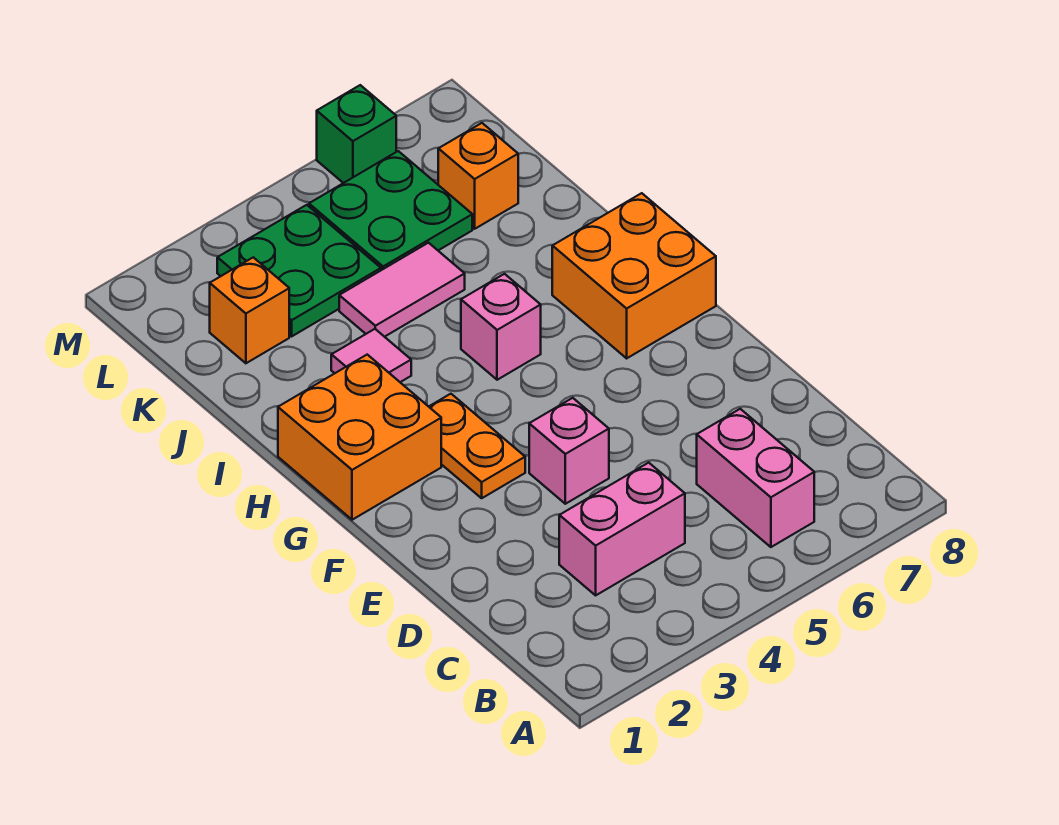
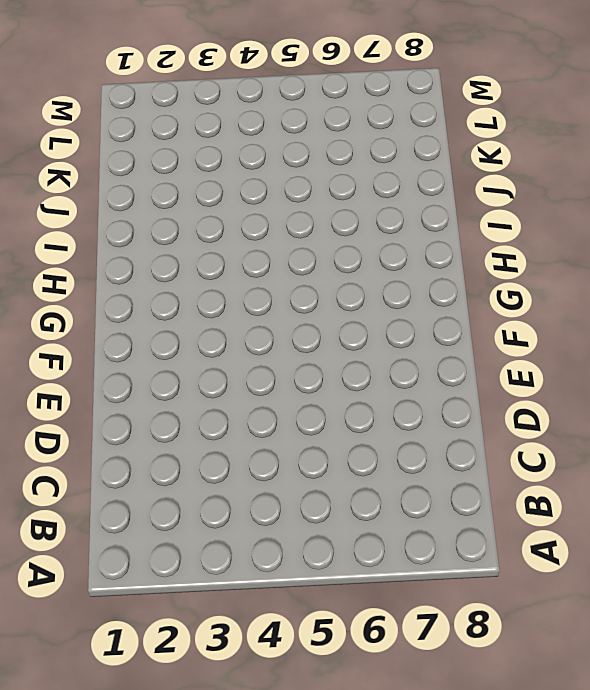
none -> pink 1x2 brick [697,409,814,547]
none -> pink 1x2 brick [559,463,685,595]
none -> pink 1x1 brick [529,398,609,504]

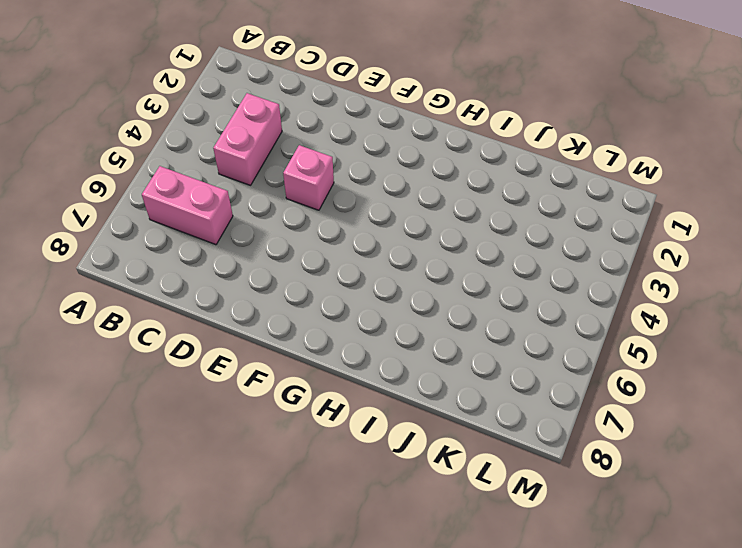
none -> orange 1x2 plate [429,394,525,498]
none -> orange 2x2 brick [278,355,441,520]
none -> orange 2x2 brick [552,193,716,358]

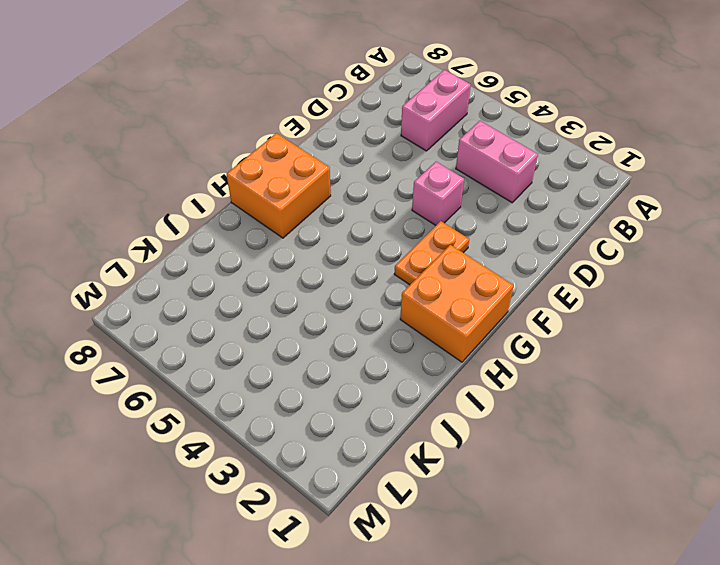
none -> pink 1x1 brick [461,274,541,380]
none -> pink 1x1 tile [331,329,411,382]
none -> pink 1x2 tile [339,243,465,337]

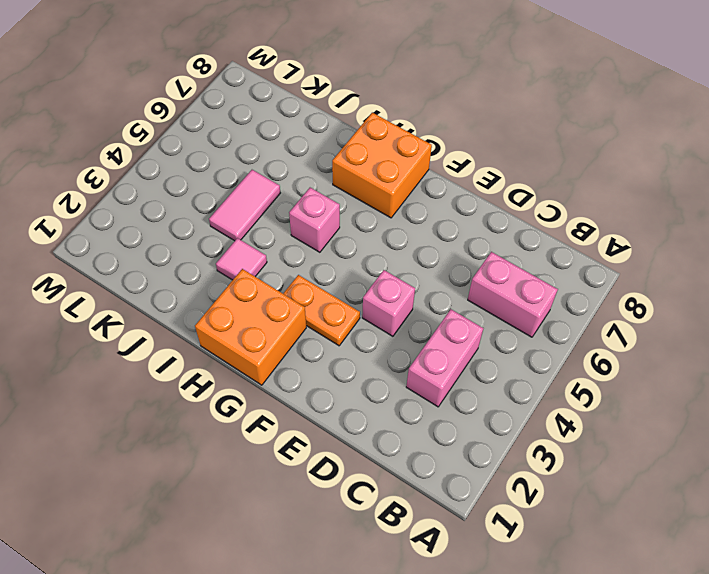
none -> orange 1x1 brick [210,257,289,363]
none -> green 2x2 plate [217,205,381,336]
none -> green 2x2 plate [309,151,472,270]

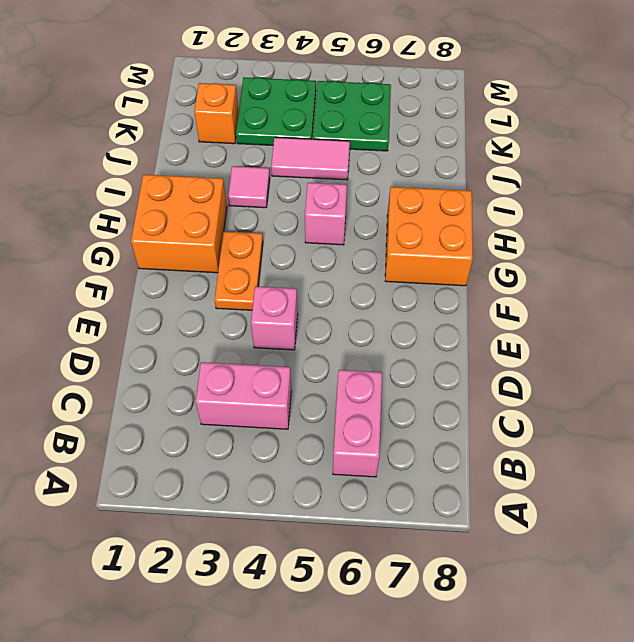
none -> orange 1x1 brick [438,123,518,229]
none -> green 1x1 brick [317,85,396,183]

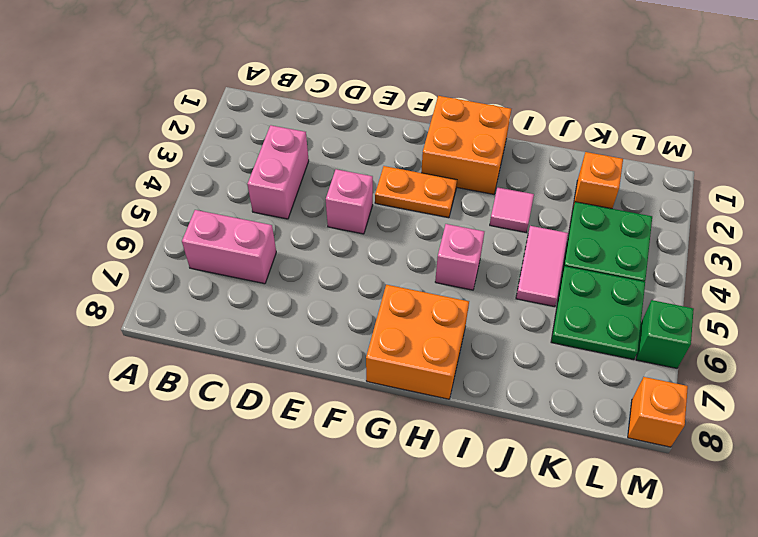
orange 1x1 brick [628,377,688,447] -> orange 1x1 brick moved to [438,123,518,229]

